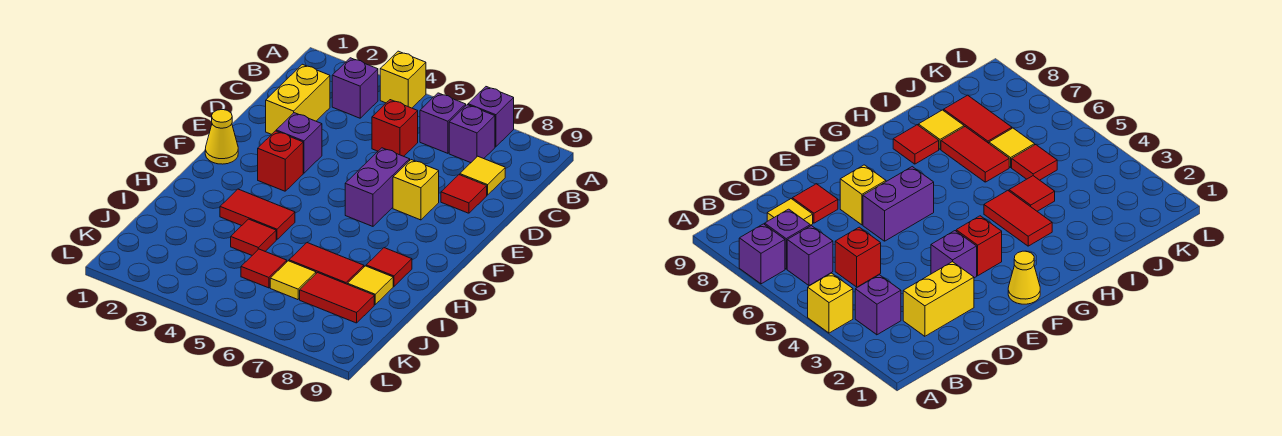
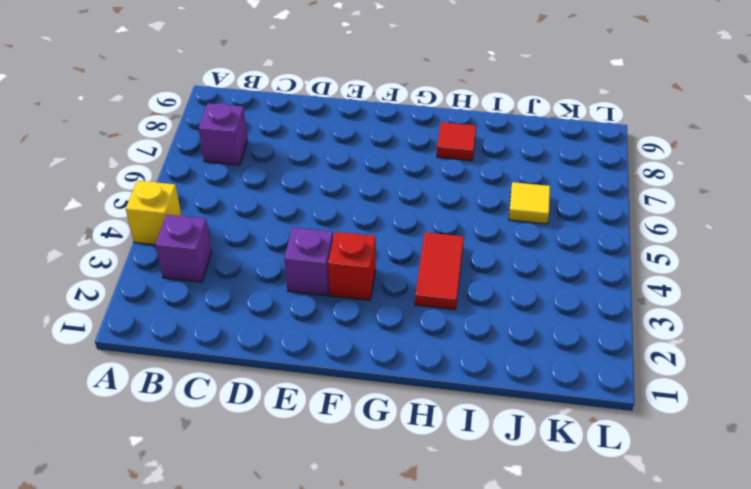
none -> purple 1x1 brick [468,87,514,147]
none -> purple 1x1 brick [420,93,466,153]
none -> yellow 1x2 brick [266,64,330,134]

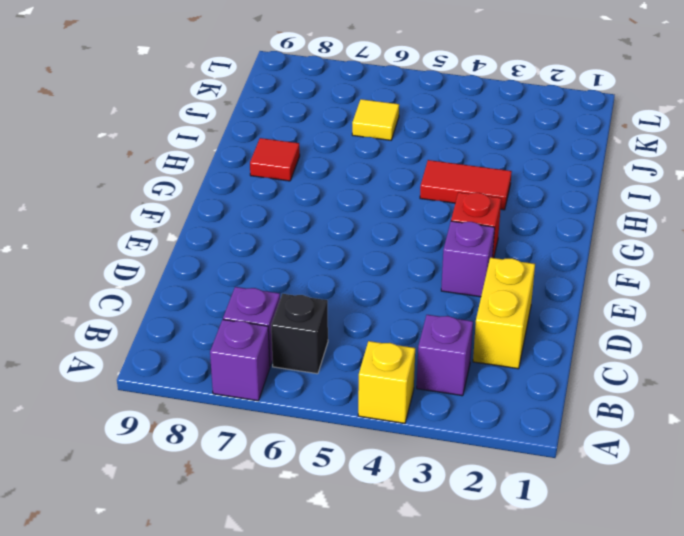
black 1x1 brick [271,294,328,374] -> purple 1x1 brick [420,93,466,153]
none -> red 1x1 brick [372,100,418,156]
none -> yellow 1x1 tile [459,156,505,195]
none -> red 1x1 tile [441,175,487,213]

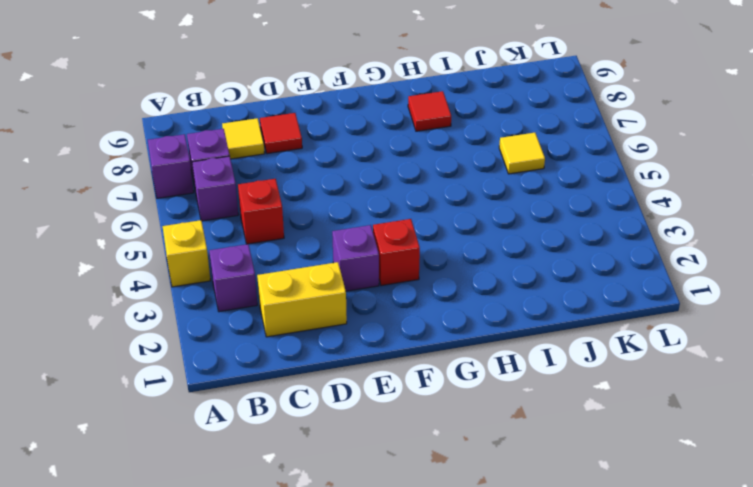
none -> purple 1x2 brick [345,148,410,226]
none -> yellow 1x1 brick [393,160,439,220]
none -> yellow 1x1 cone [205,110,238,164]

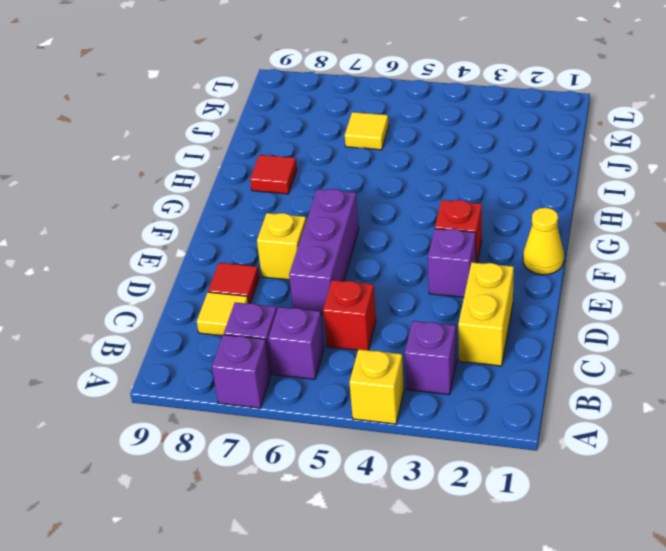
purple 1x3 brick [289,189,359,314] -> purple 1x2 brick [345,148,410,226]
none -> red 1x2 tile [220,189,295,240]
none -> red 1x1 tile [231,219,276,255]
none -> red 1x2 tile [289,243,364,284]

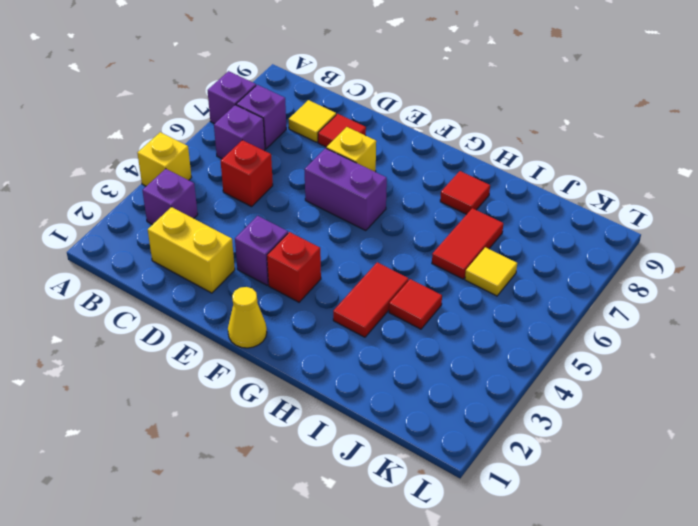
none -> yellow 1x1 tile [348,266,393,305]
none -> red 1x1 tile [241,249,287,288]
none -> red 1x2 tile [300,273,374,323]

